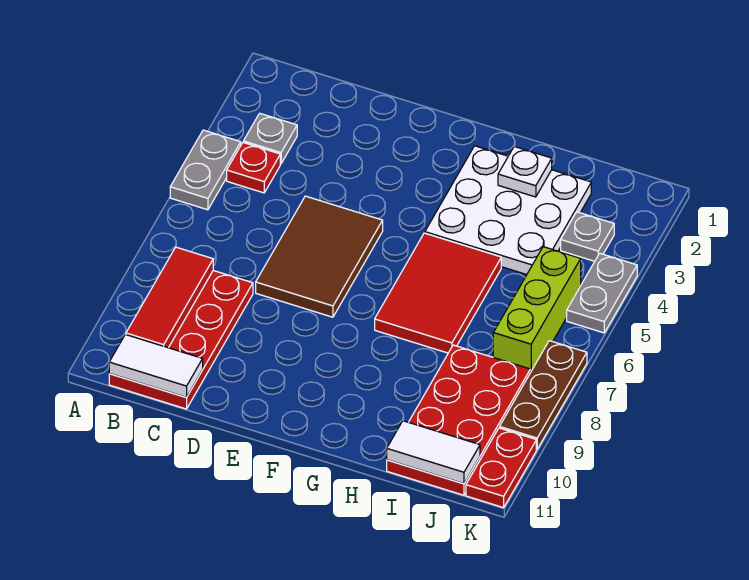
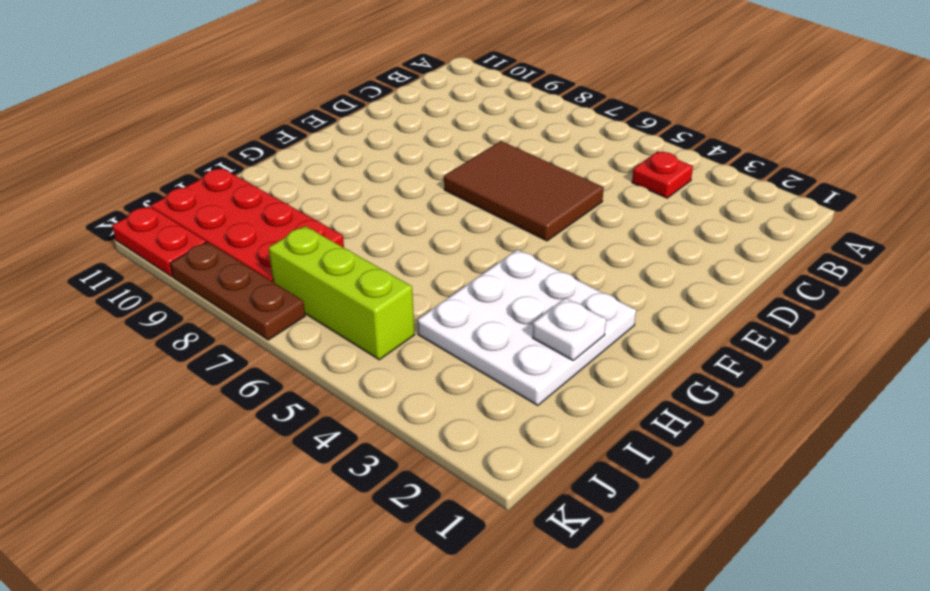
none -> grey 1x2 plate [170,130,241,210]
none -> grey 1x1 plate [243,113,297,164]
none -> red 2x4 plate [109,271,253,409]

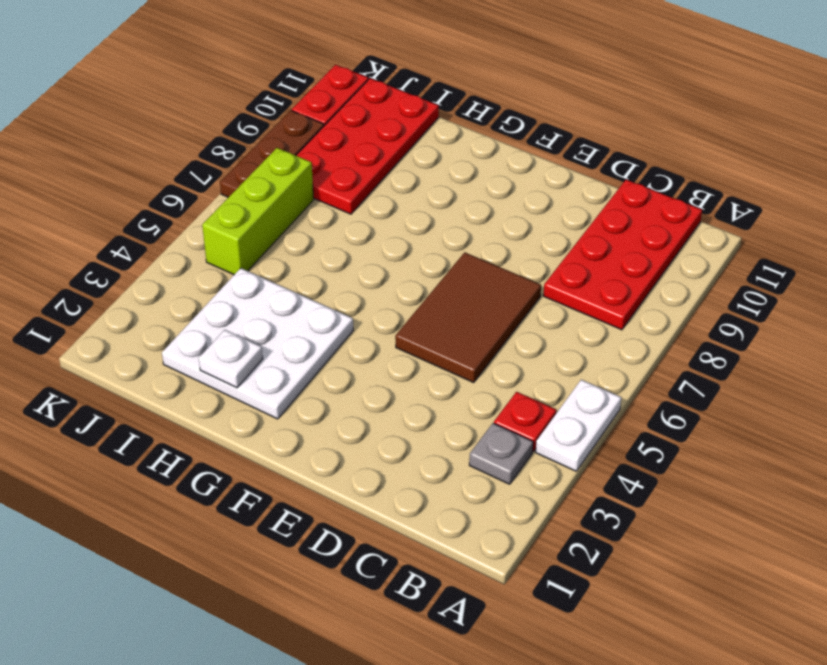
white 1x2 plate [536,380,621,471] -> grey 1x2 plate [170,130,241,210]
none -> red 2x3 tile [375,233,501,353]
none -> grey 1x1 plate [561,212,614,261]
none -> grey 1x2 plate [567,253,637,333]

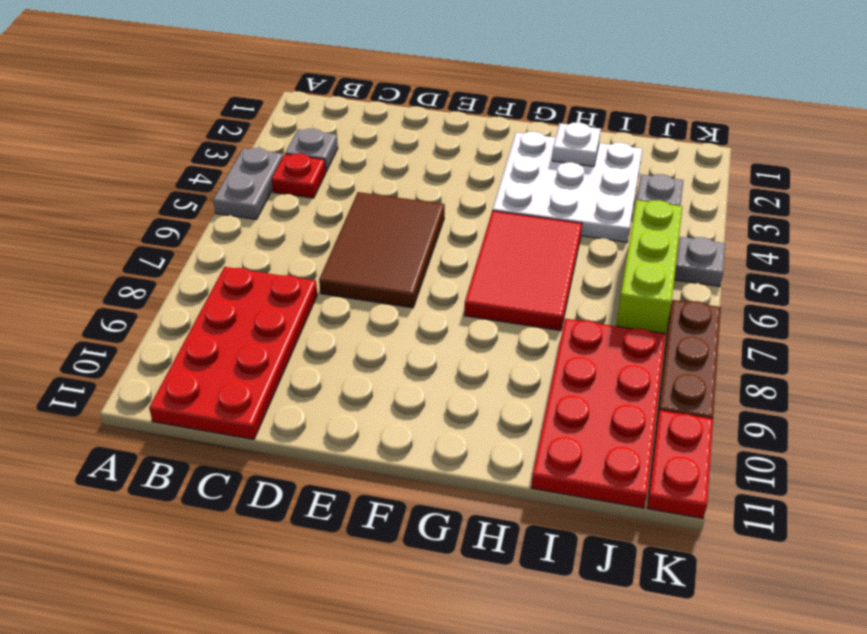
grey 1x1 plate [674,237,725,287] -> grey 1x2 plate [567,253,637,333]
none -> red 1x3 tile [126,247,213,348]
none -> white 1x2 tile [109,334,203,397]
none -> white 1x2 tile [387,421,480,484]

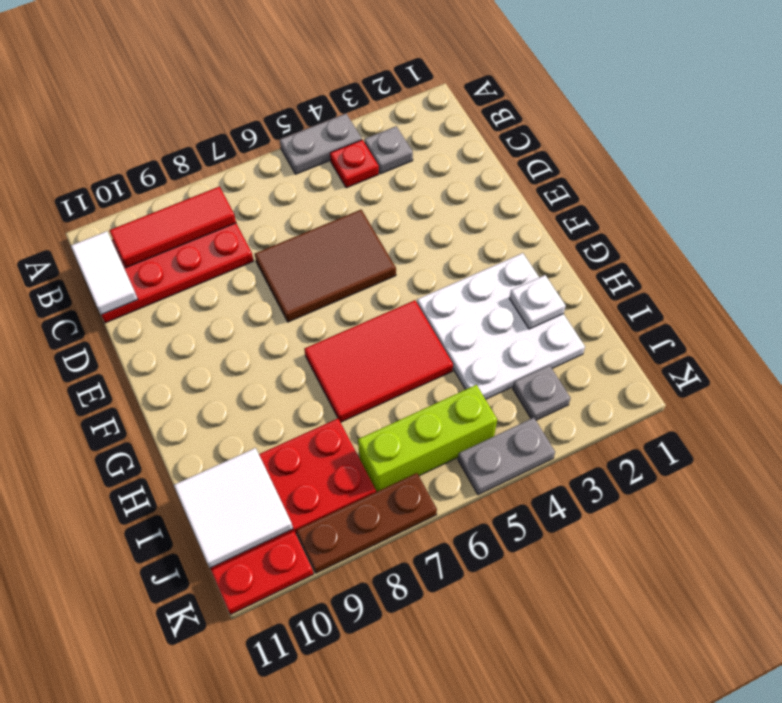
white 2x2 tile [174,448,293,568] -> white 1x2 tile [387,421,480,484]

